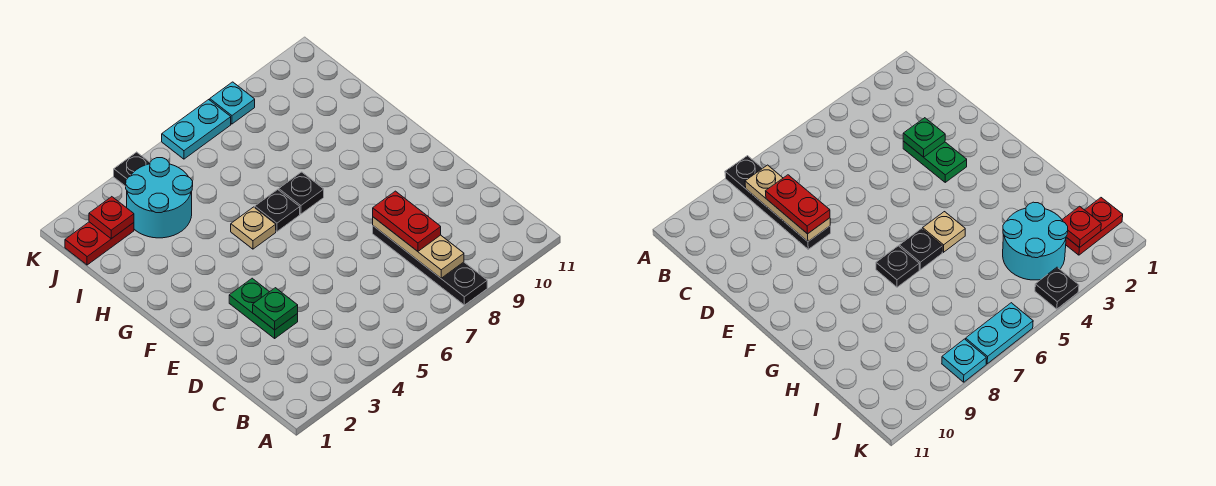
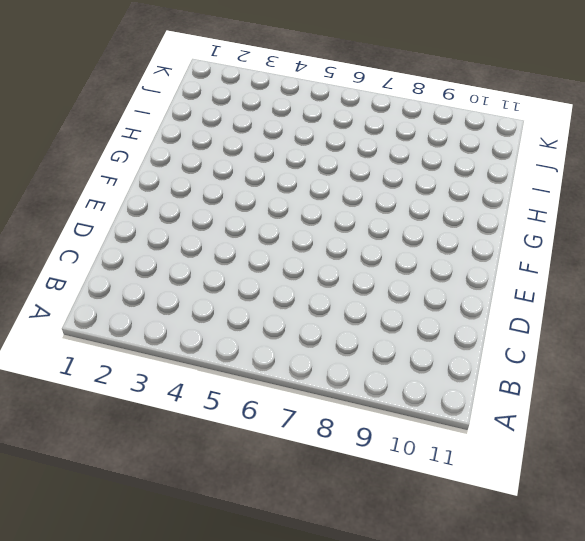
none -> black 1x4 plate [373,226,487,305]
none -> green 1x2 plate [229,278,298,338]
none -> tan 1x1 plate [231,207,276,249]

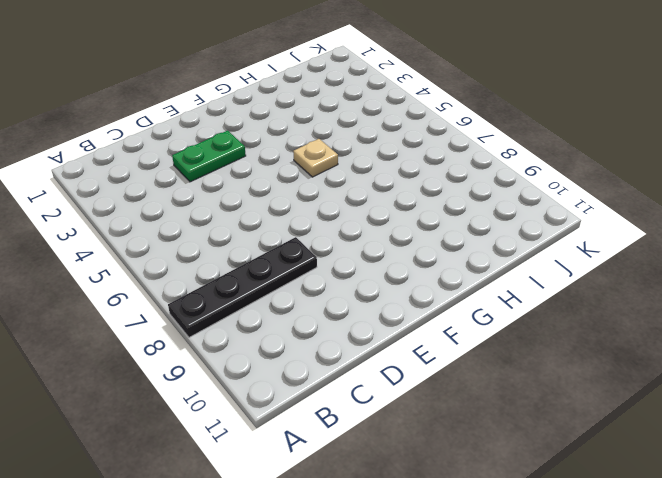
none -> black 1x1 plate [255,189,300,231]
none -> black 1x1 plate [279,172,324,214]
none -> cyan 2x2 round brick [126,158,193,238]

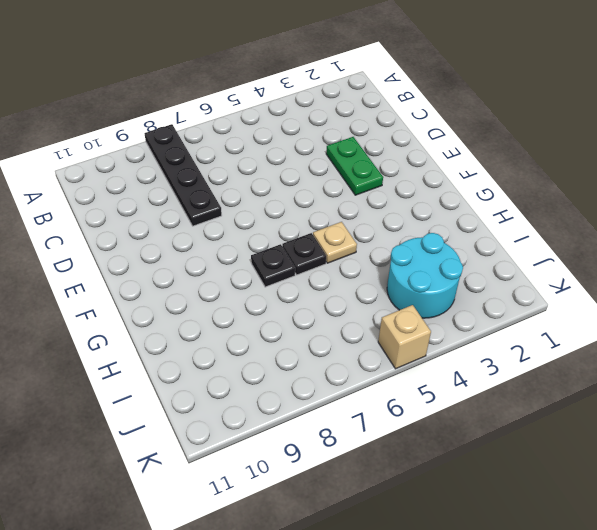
tan 1x1 brick [378,305,431,369] -> none
none -> red 1x2 plate [65,222,134,265]
none -> black 1x1 plate [114,152,150,186]
none -> cyan 1x2 plate [162,100,231,159]

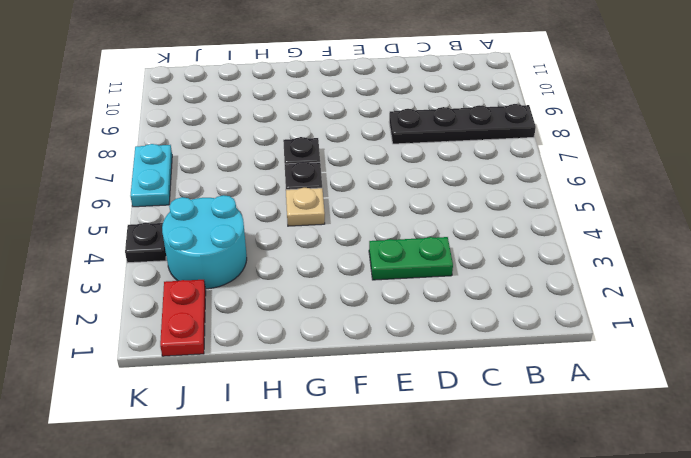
none -> cyan 1x1 plate [210,82,255,124]
none -> tan 1x3 plate [373,217,464,278]
none -> green 1x1 plate [253,288,298,330]

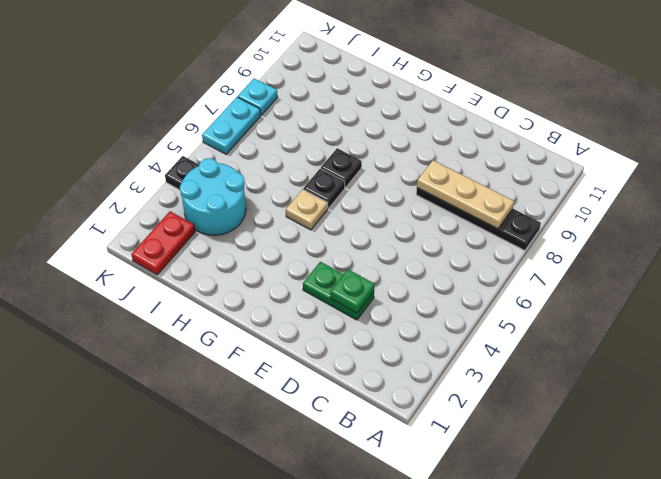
none -> red 1x1 plate [89,197,134,239]
none -> red 1x2 plate [373,191,441,251]

